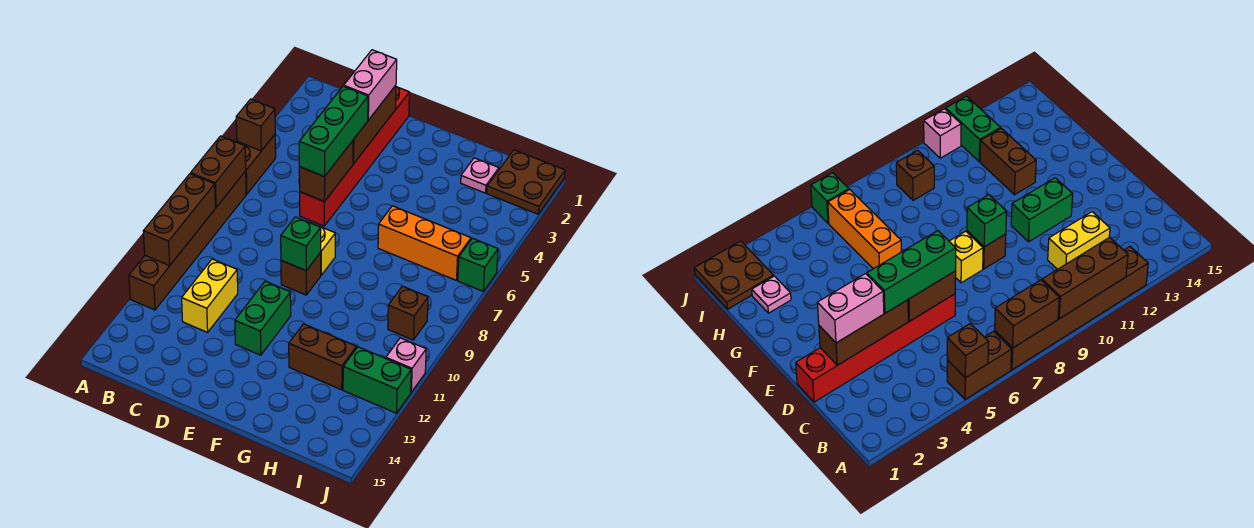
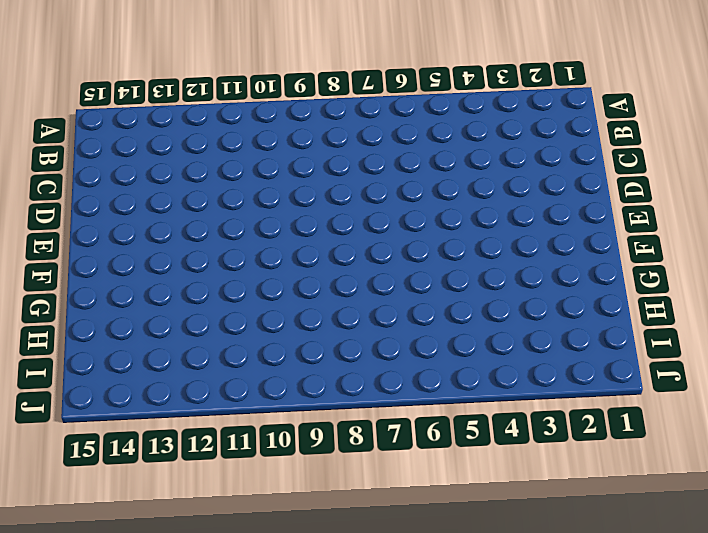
none -> brown 1x2 brick [237,135,276,194]
none -> brown 1x6 brick [129,171,246,310]
none -> yellow 1x2 brick [182,259,238,332]

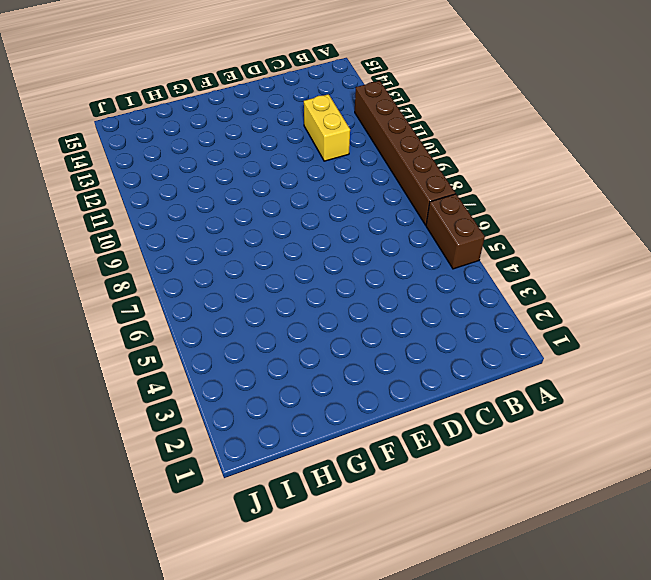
none -> red 1x6 brick [300,87,409,226]
none -> yellow 1x1 brick [311,223,335,275]
none -> brown 1x1 brick [281,253,321,295]

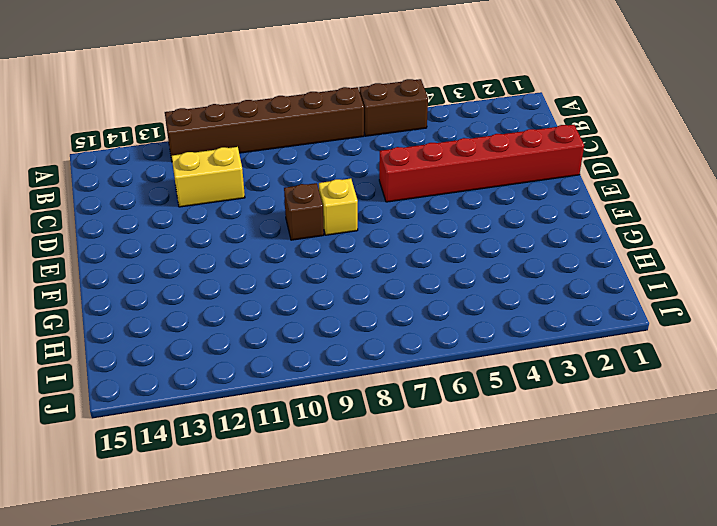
none -> green 1x2 brick [235,281,291,355]
none -> orange 1x3 brick [378,206,471,280]
none -> brown 1x2 brick [289,324,356,390]

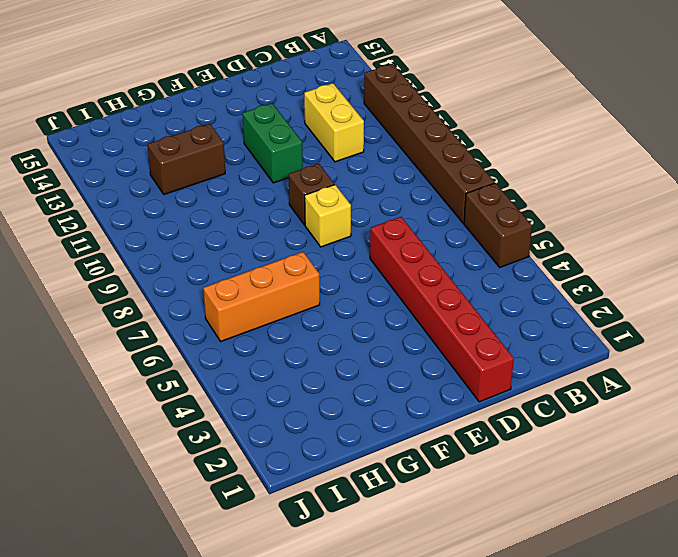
none -> pink 1x1 plate [461,158,499,193]
none -> brown 2x2 plate [487,150,565,214]
none -> brown 1x1 brick [388,286,428,340]

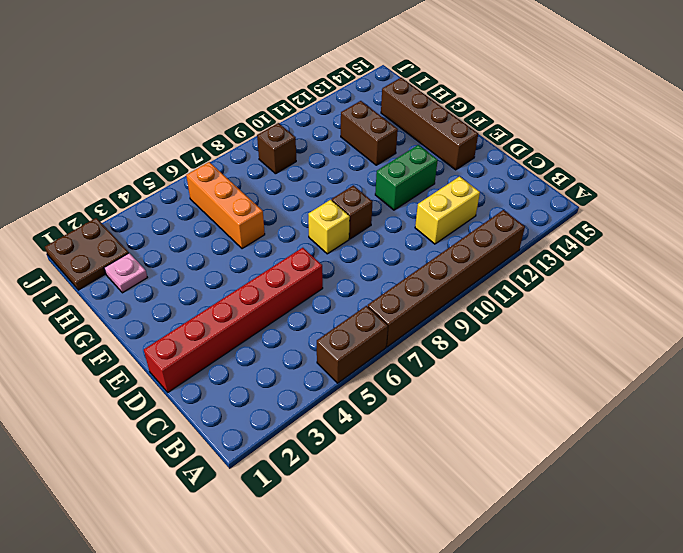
brown 1x4 brick [381,78,478,170] -> none
none -> green 1x2 brick [343,347,411,413]
none -> green 1x1 brick [458,238,498,291]
none -> pink 1x1 brick [386,338,426,392]

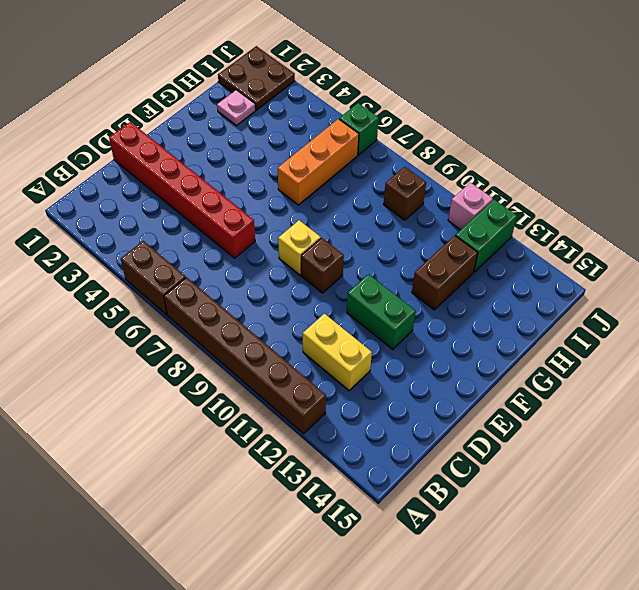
none -> brown 1x1 brick [236,99,275,151]
none -> brown 1x2 brick [191,136,246,207]
none -> brown 1x3 brick [144,174,215,266]

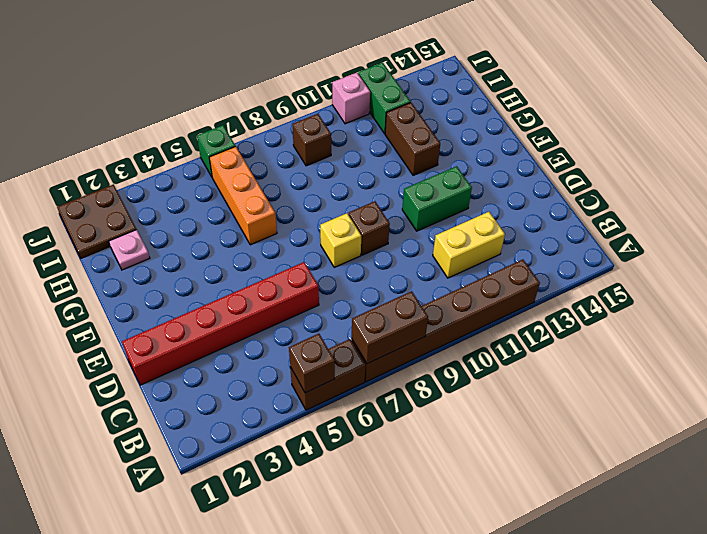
none -> brown 1x3 brick [144,174,215,266]
none -> brown 1x3 brick [353,85,396,164]
none -> brown 1x2 brick [299,141,353,202]

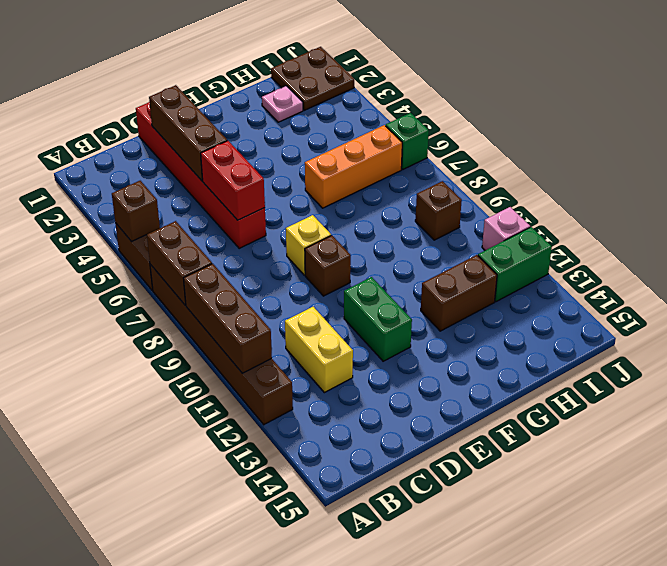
red 1x2 brick [201,141,265,220] -> brown 1x2 brick [299,141,353,202]
none -> green 1x1 brick [281,217,321,271]
none -> pink 1x2 brick [344,50,397,120]
none -> green 1x3 brick [299,86,368,177]

